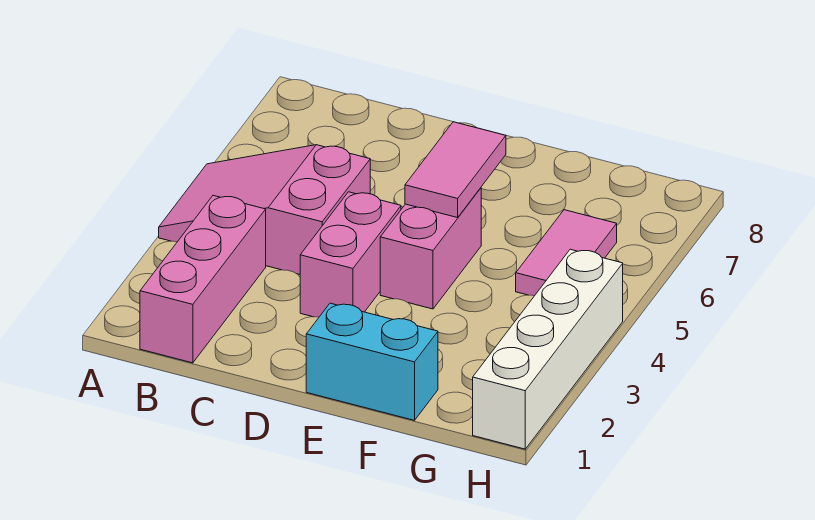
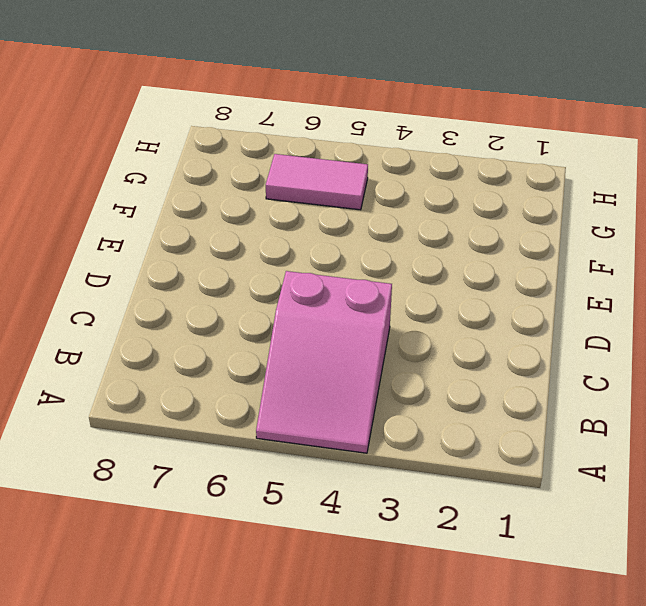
none -> pink 1x3 brick [140,196,266,363]
none -> pink 1x2 brick [300,192,401,317]

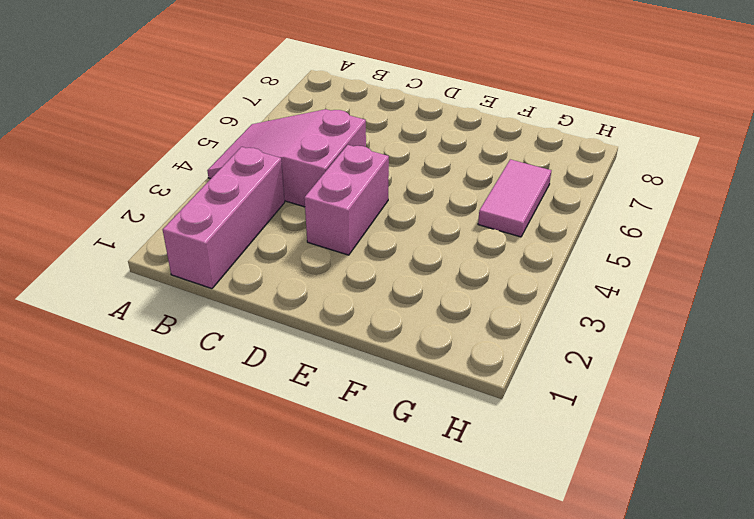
none -> cyan 1x2 brick [306,303,438,420]
none -> pink 1x2 brick [380,188,481,309]

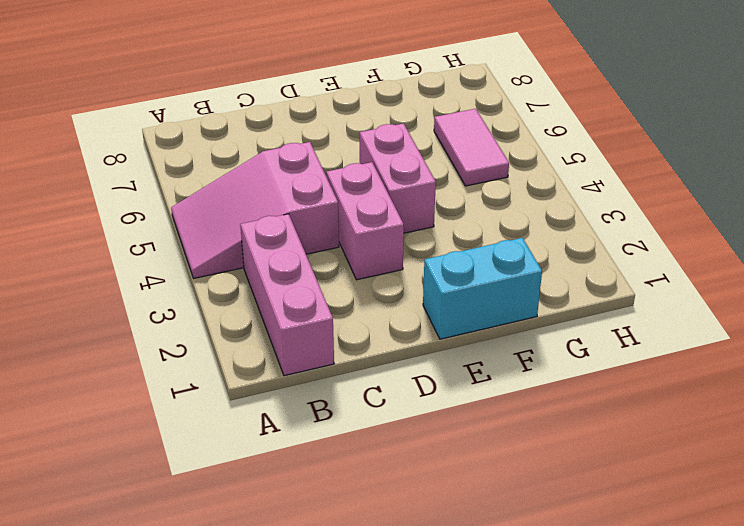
none -> white 1x4 brick [473,249,623,449]
none -> pink 1x2 tile [405,122,506,218]

